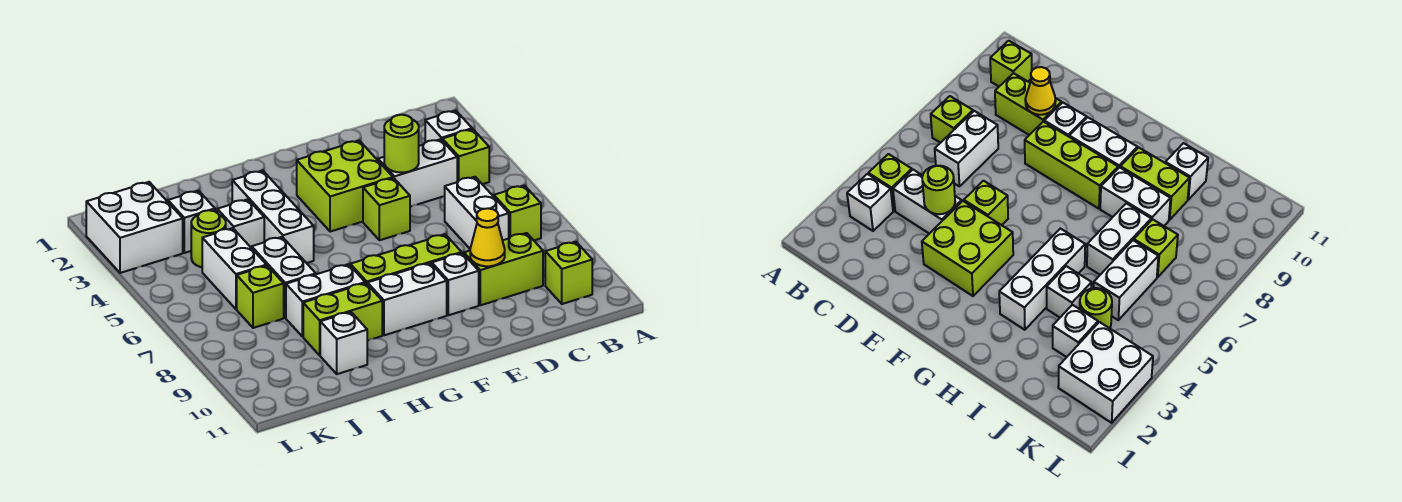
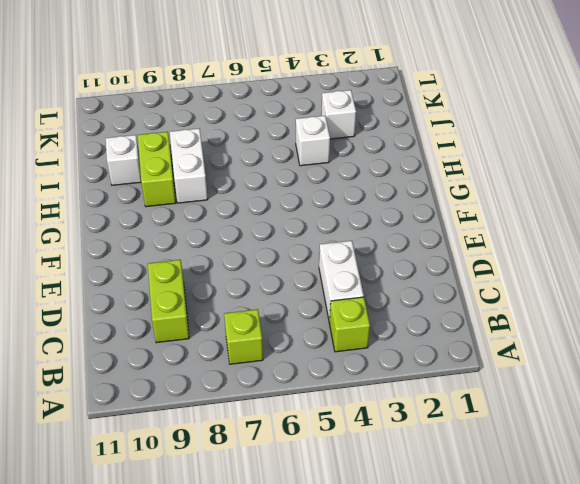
none -> white 1x1 brick [425,110,472,142]
none -> lime 1x1 brick [545,242,592,304]
none -> white 1x2 brick [445,177,509,249]

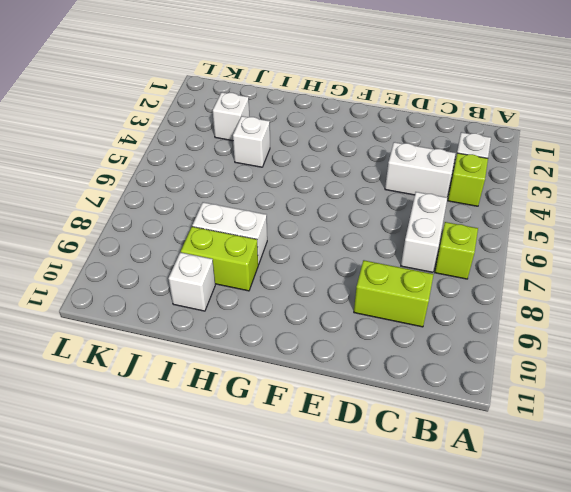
none -> lime 1x1 brick [545,242,592,304]
none -> lime 2x2 brick [297,141,393,232]
none -> lime 1x1 brick [363,178,410,240]

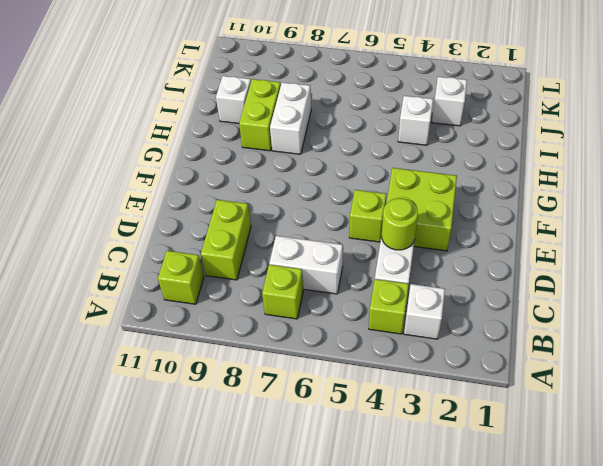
none -> lime 1x3 brick [350,234,462,285]
none -> white 1x1 brick [432,253,479,315]
none -> white 1x2 brick [368,263,447,335]

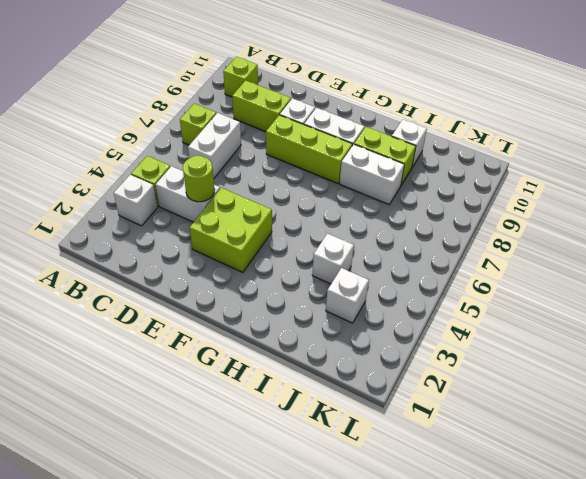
none -> lime 1x1 brick [363,178,410,240]
none -> white 1x3 brick [232,171,314,263]
none -> white 1x2 brick [252,237,316,318]

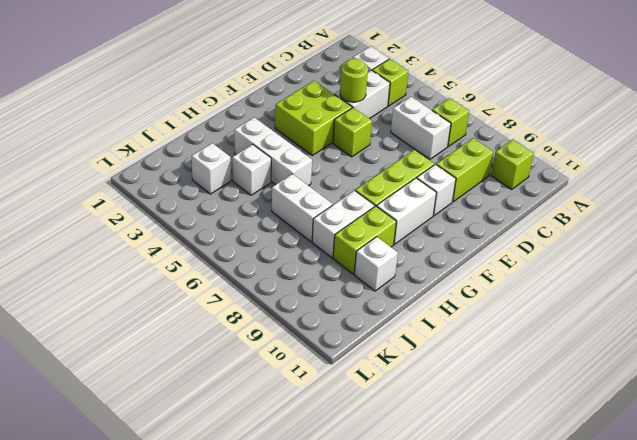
none -> lime 1x1 round brick [191,210,226,267]
none -> white 1x2 brick [202,228,266,309]
none -> lime 1x1 brick [237,266,284,328]

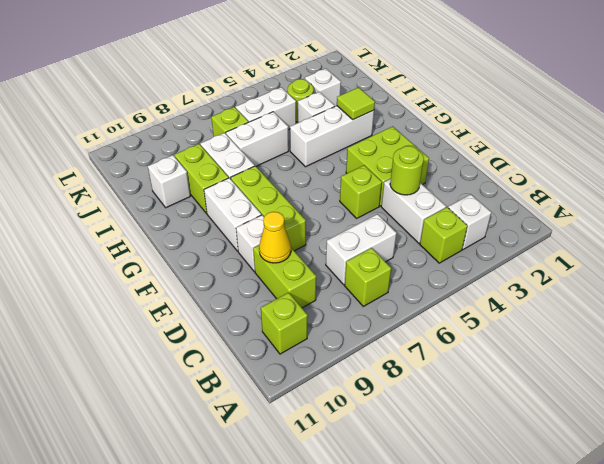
lime 1x1 tile [337,88,375,120] -> none
none -> white 2x2 brick [86,182,183,273]

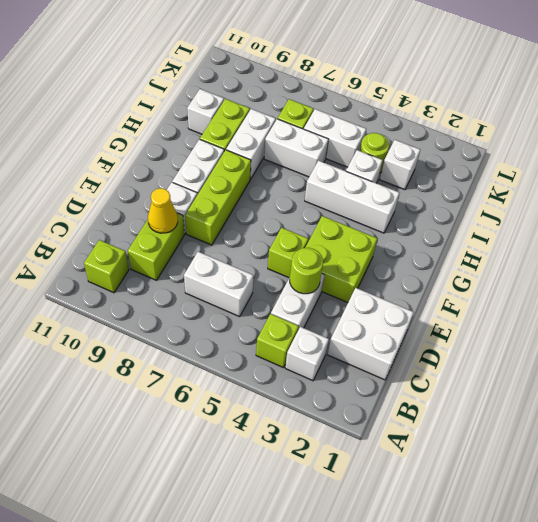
white 2x2 brick [328,288,414,380] -> white 2x2 brick moved to [86,182,183,273]
none -> lime 1x1 brick [494,185,541,240]

